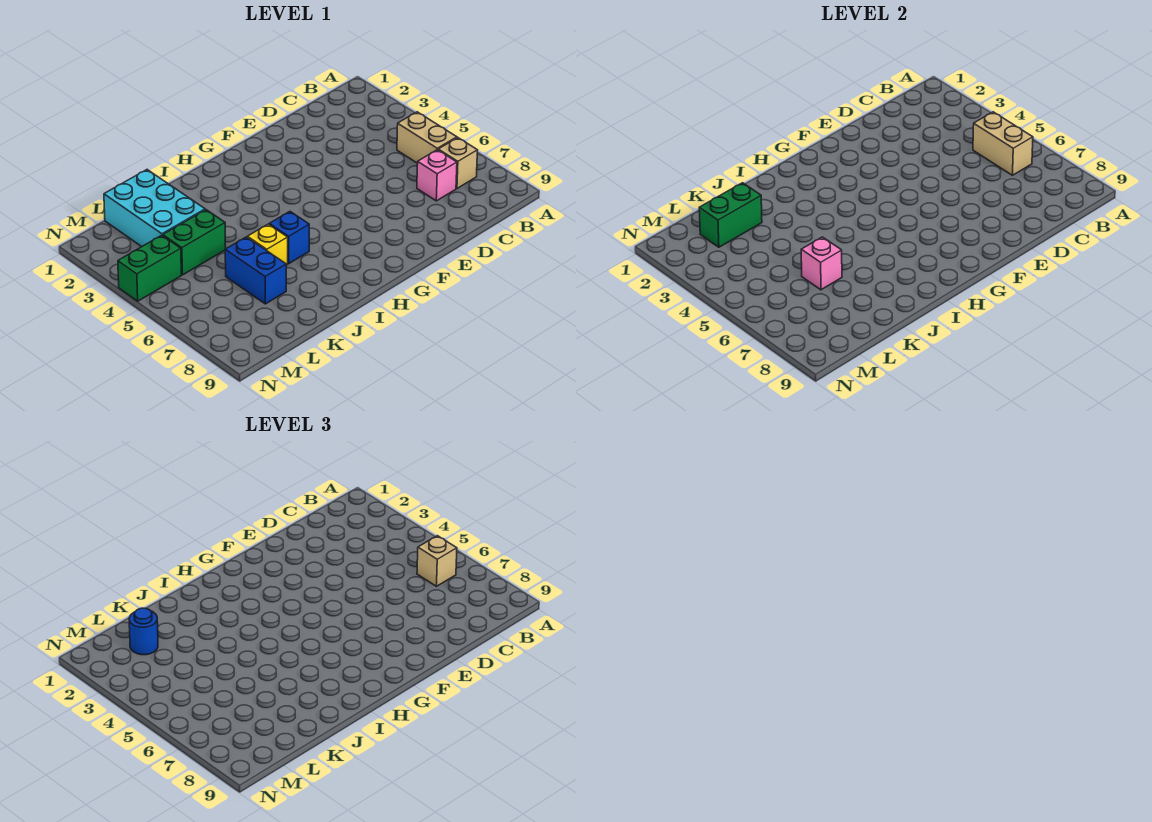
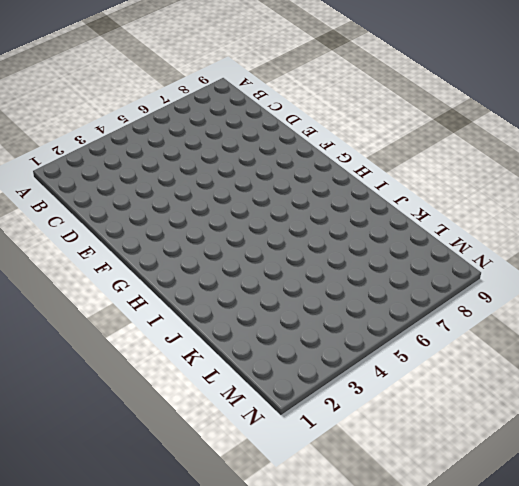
none -> tan 1x2 brick [397,112,457,163]
none -> tan 1x1 brick [438,138,477,188]
none -> pink 1x1 brick [417,150,457,201]

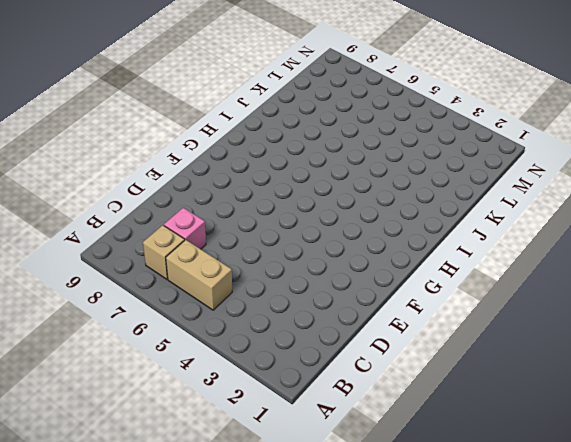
none -> blue 1x1 brick [269,212,309,263]
none -> yellow 1x1 brick [247,224,288,265]
none -> cyan 2x3 brick [104,170,205,247]

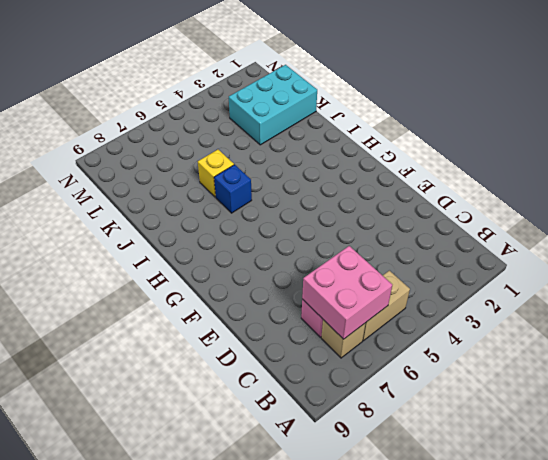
pink 2x2 brick [302,246,392,339] -> tan 1x2 brick [973,112,1033,175]
none -> green 1x2 brick [163,210,226,275]
none -> blue 1x2 brick [225,237,286,304]
none -> green 1x2 brick [118,235,181,301]

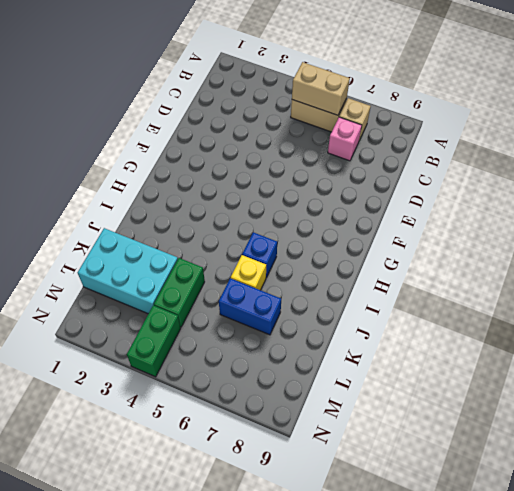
none -> green 1x2 brick [699,183,762,247]
none -> pink 1x1 brick [801,237,842,290]
none -> tan 1x1 brick [417,536,457,586]

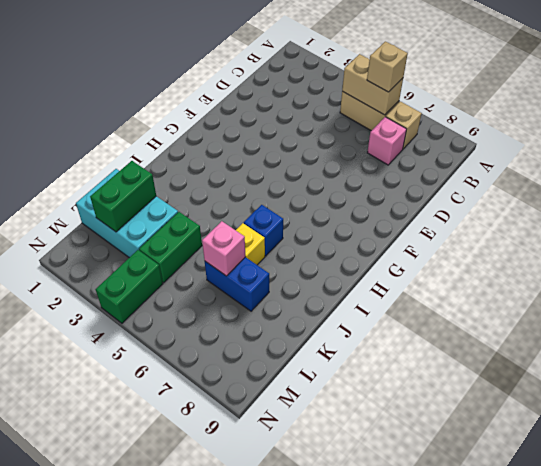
none -> blue 1x1 round brick [129,608,158,655]

